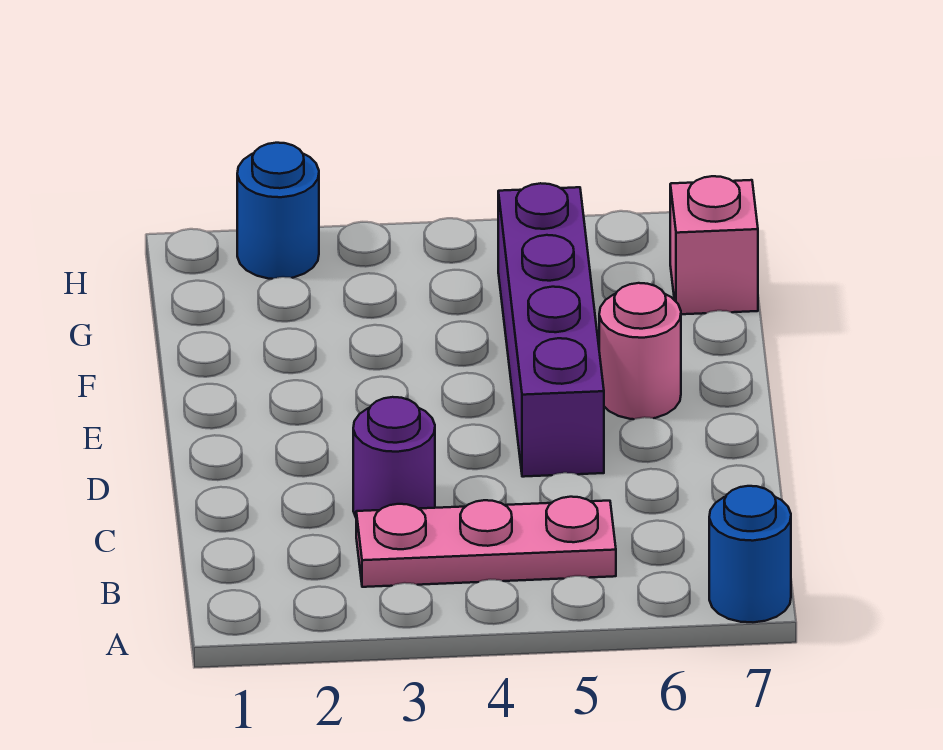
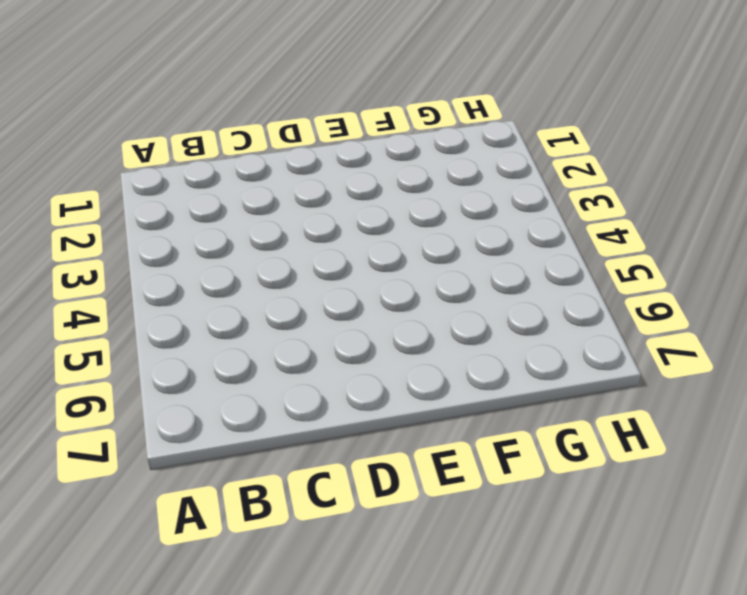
none -> blue 1x1 round brick [709,486,791,622]
none -> pink 1x3 plate [356,497,616,587]

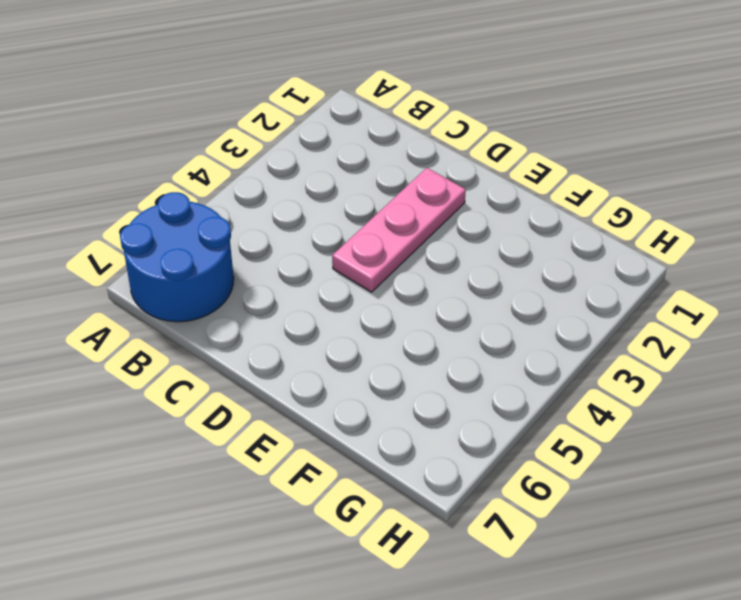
blue 2x2 round brick [120,192,234,322] -> blue 1x1 round brick [709,486,791,622]
pink 1x3 plate [332,168,466,292] -> pink 1x3 plate moved to [356,497,616,587]
none -> purple 1x1 round brick [353,397,435,517]
none -> purple 1x4 brick [498,183,604,477]

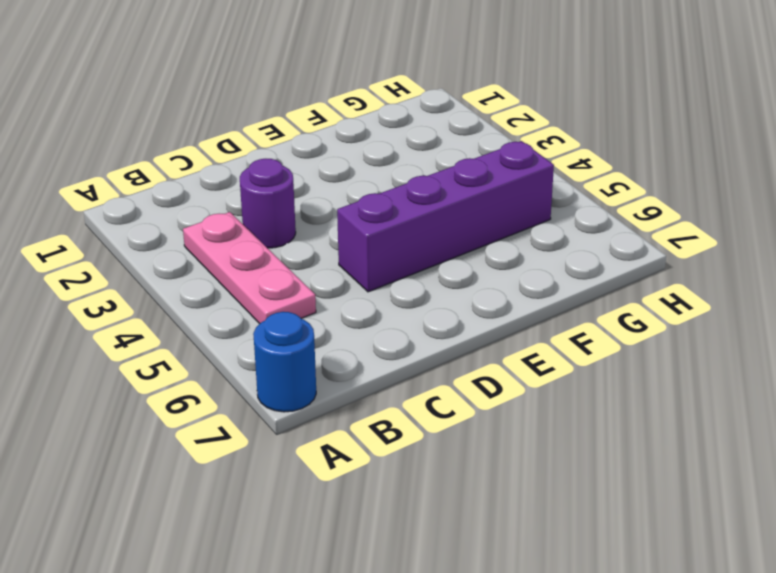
none -> pink 1x1 round brick [599,283,681,419]
none -> pink 1x1 brick [670,176,758,314]

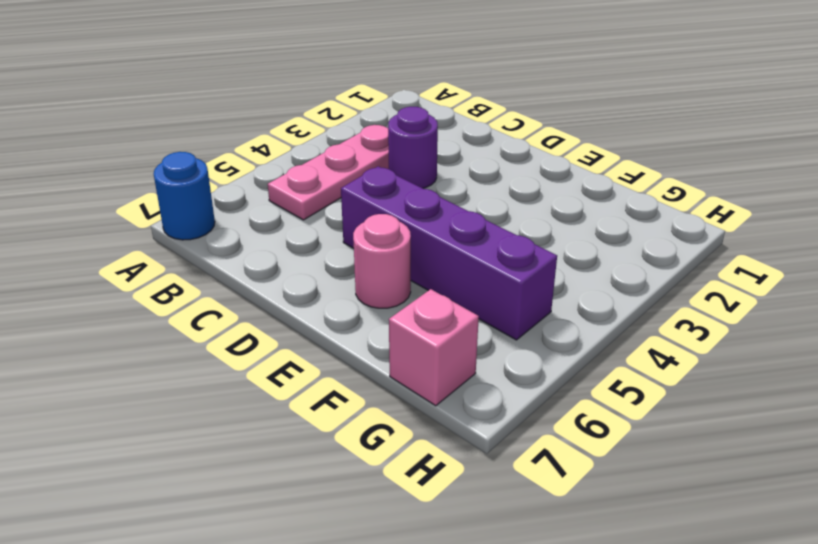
none -> blue 1x1 round brick [237,143,319,279]

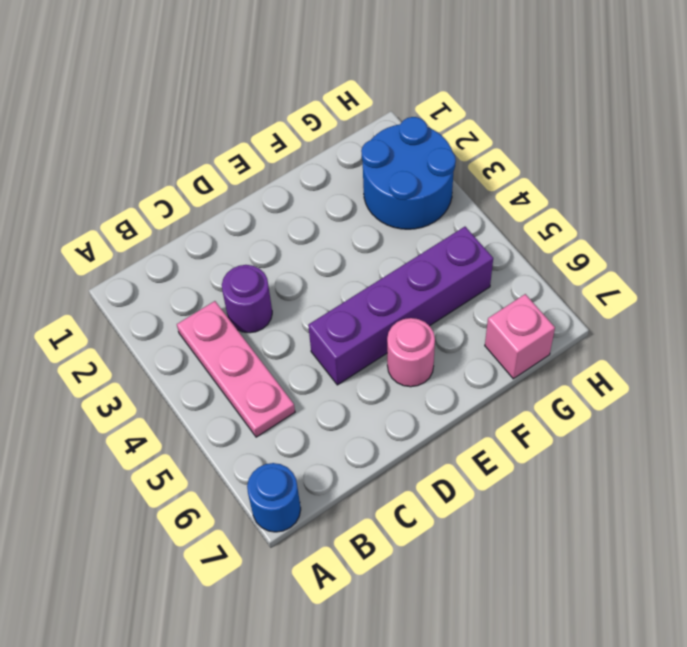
blue 2x2 round brick [361,117,456,229] -> blue 1x1 round brick [237,143,319,279]

